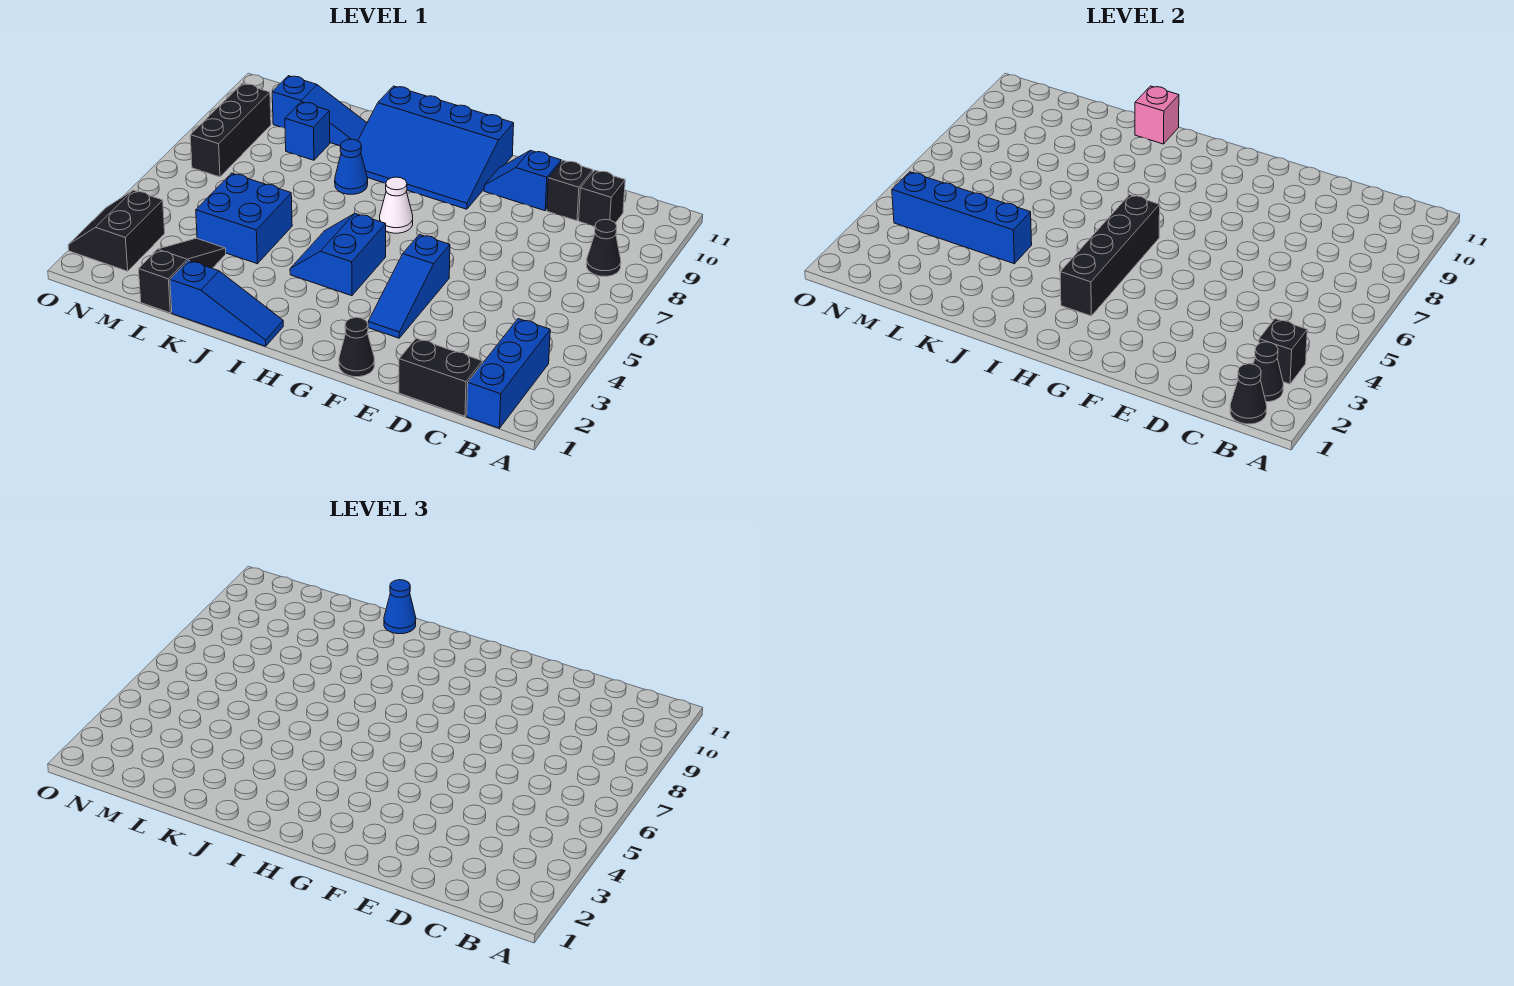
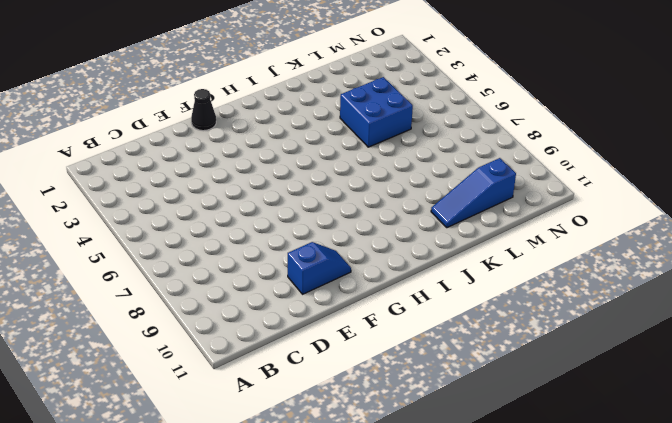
none -> blue 1x3 brick [467,319,550,428]
none -> black 1x1 cone [586,219,621,276]
none -> black 1x2 brick [399,338,483,416]

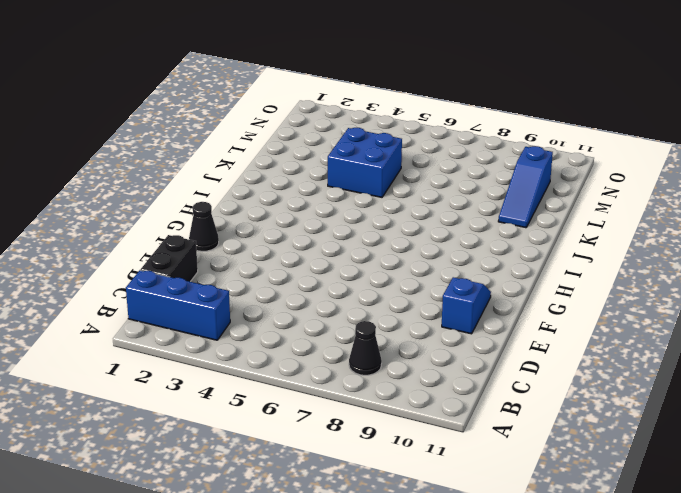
none -> black 1x1 brick [579,170,625,226]
none -> black 1x1 brick [547,161,593,221]
none -> blue 1x3 slope [368,234,450,338]

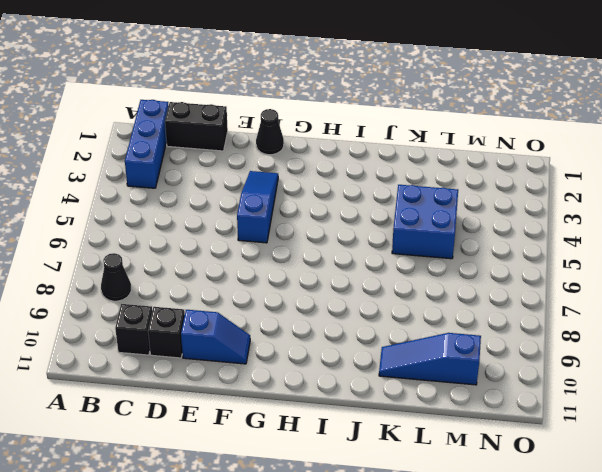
none -> blue 3x4 slope [358,86,514,209]
none -> blue 2x2 slope [290,213,386,296]
none -> white 1x1 cone [380,177,413,233]

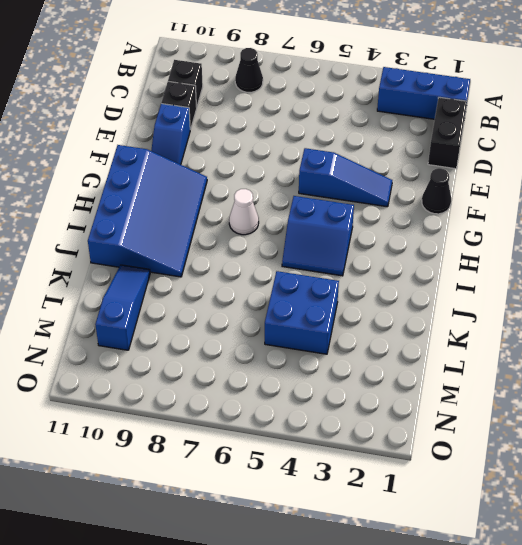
none -> blue 1x3 slope [170,260,283,346]
none -> blue 1x1 cone [335,139,368,194]
none -> black 1x3 slope [139,238,226,313]

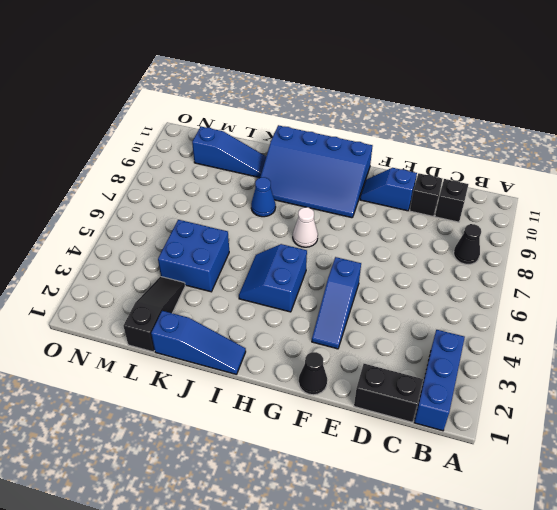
none -> blue 1x1 brick [285,102,330,160]
none -> black 2x2 slope [68,190,165,271]
none -> black 1x3 brick [190,84,271,177]

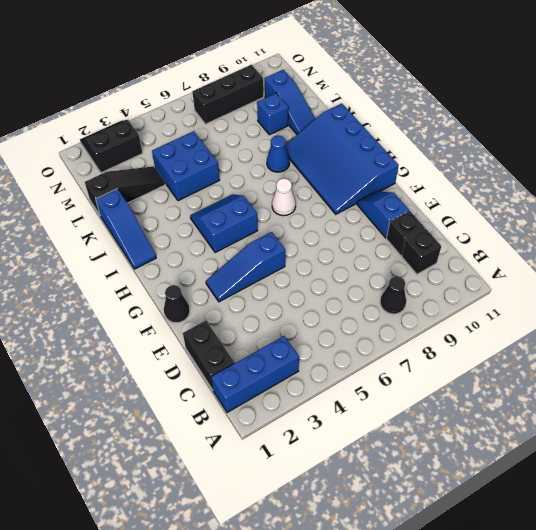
none -> black 1x1 cone [1230,364,1267,424]
none -> black 1x1 cone [1253,342,1283,402]
none -> black 1x1 brick [1259,319,1307,384]

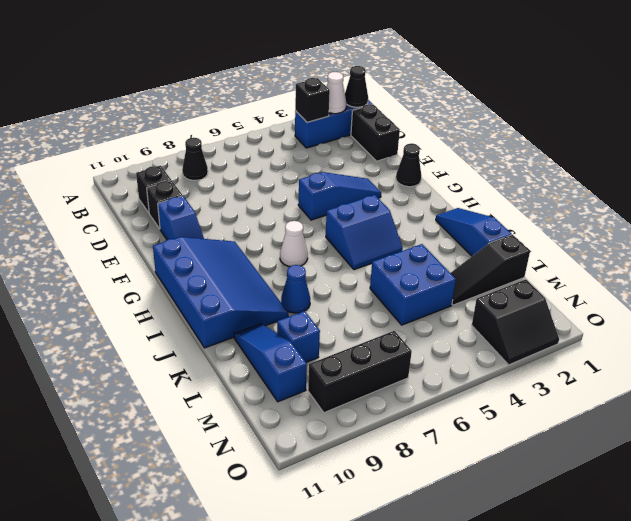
white 1x1 cone [327,72,346,114] -> black 1x1 cone [1253,342,1283,402]
none -> black 1x4 brick [1060,195,1160,316]
none -> pink 1x1 brick [1135,86,1179,144]
none -> blue 1x4 brick [892,172,1032,264]

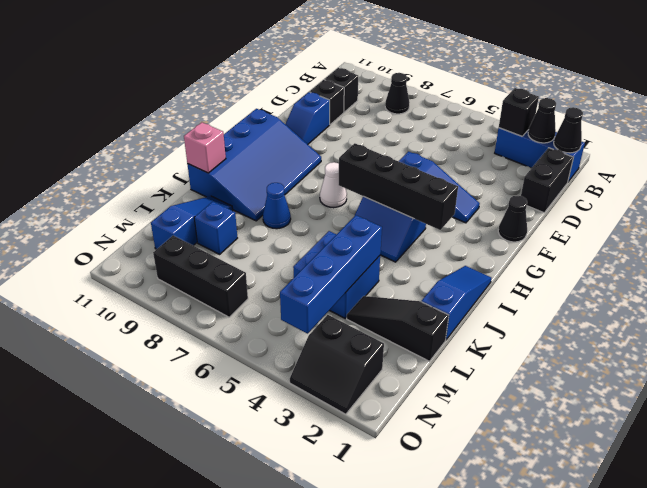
none -> blue 1x1 cone [384,580,416,634]

